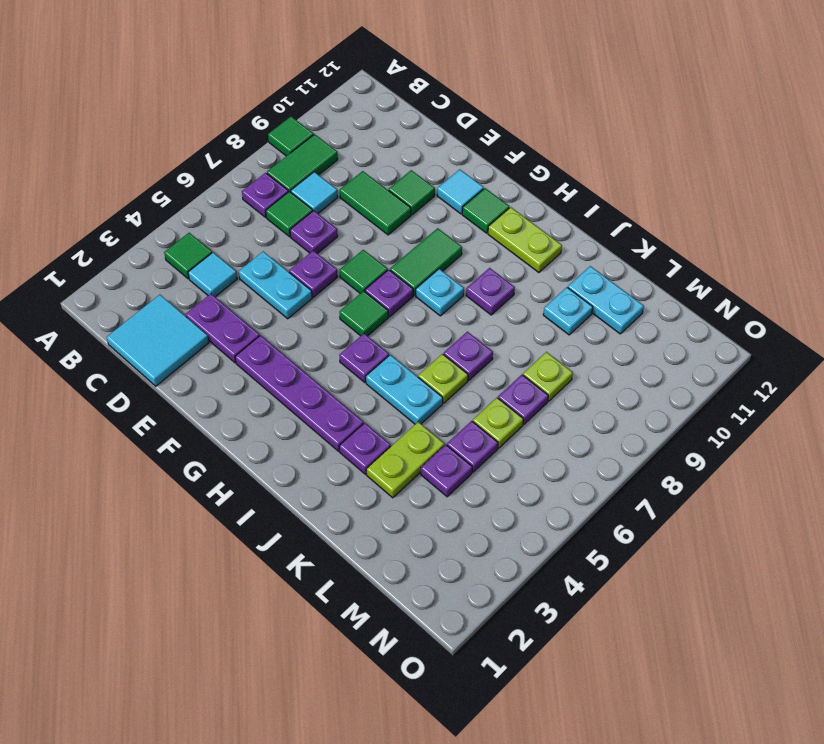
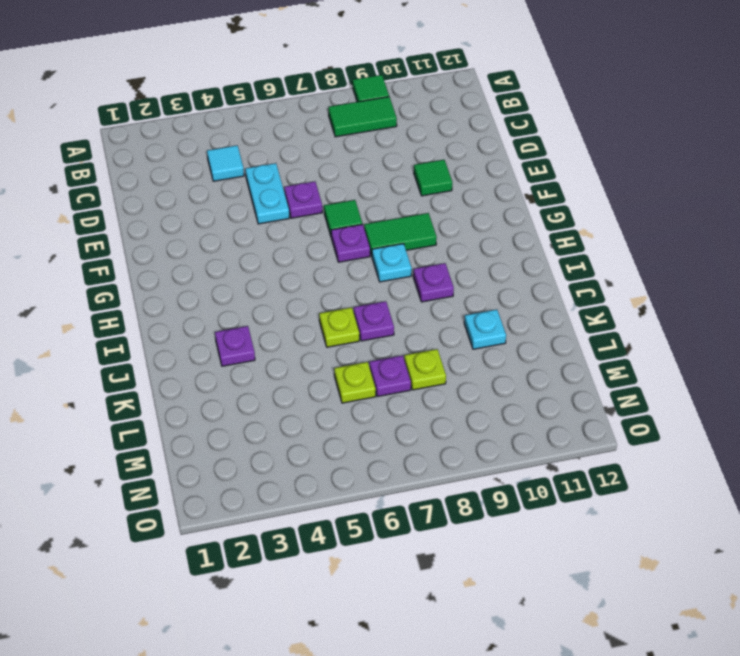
none -> green 1x1 tile [164,233,212,279]
none -> purple 1x1 plate [242,173,288,217]
none -> cyan 2x2 tile [107,295,209,386]
none -> green 1x1 tile [266,191,313,237]

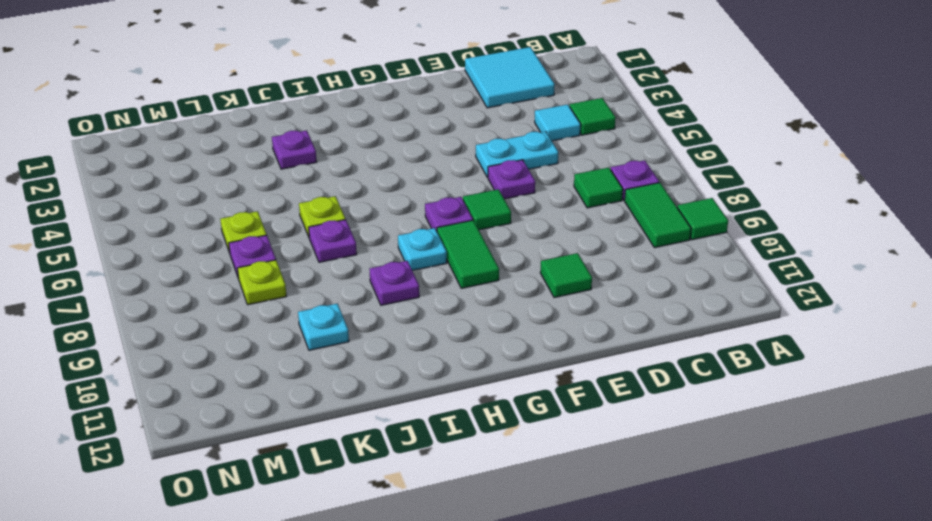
none -> cyan 1x1 tile [291,172,338,213]
none -> purple 1x2 plate [186,294,260,363]
none -> purple 1x1 plate [290,211,338,254]
none -> green 1x2 tile [340,171,411,235]

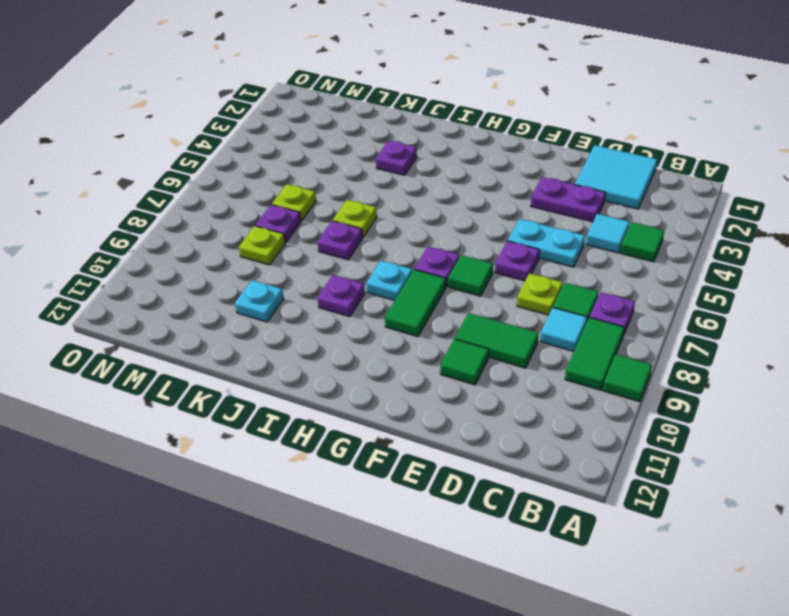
lime 1x1 plate [517,273,563,315] -> purple 1x1 plate [290,211,338,254]
none -> purple 1x4 plate [235,335,364,451]
none -> cyan 1x1 tile [437,169,484,214]
none -> green 1x1 tile [340,291,388,336]
none -> green 1x1 tile [462,188,509,233]

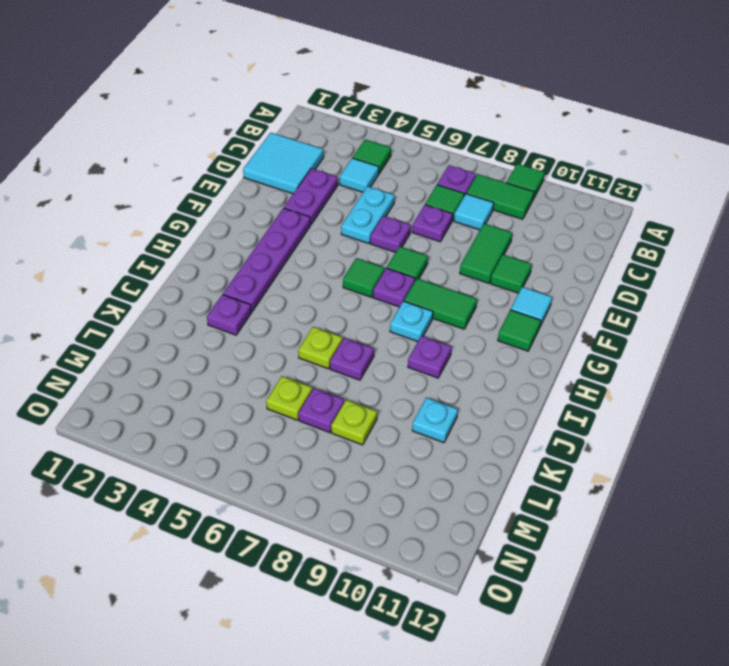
none -> purple 1x1 plate [339,334,389,382]
none -> lime 1x2 plate [488,207,562,273]
none -> cyan 1x2 plate [366,355,443,424]
none -> lime 1x2 plate [366,422,444,498]

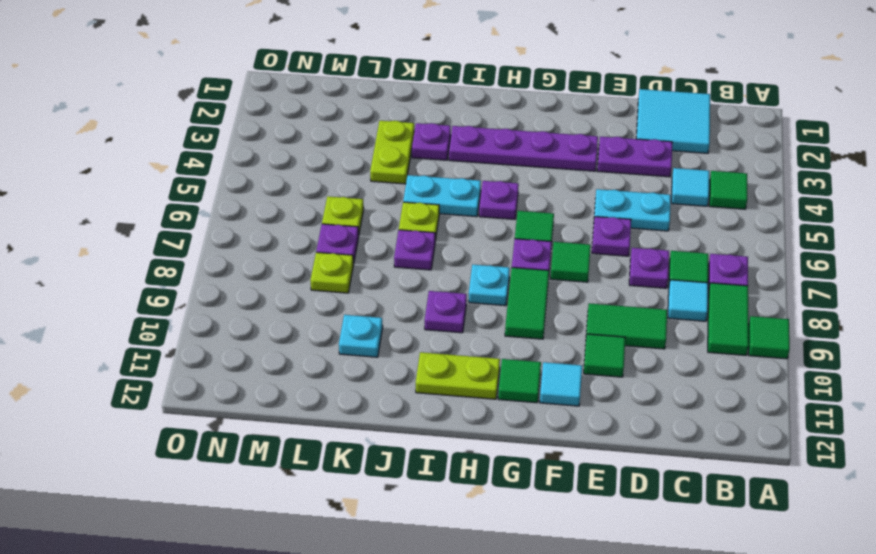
none -> cyan 1x2 plate [568,266,644,334]
none -> purple 1x1 plate [421,445,472,497]
none -> purple 1x1 plate [447,421,498,472]

